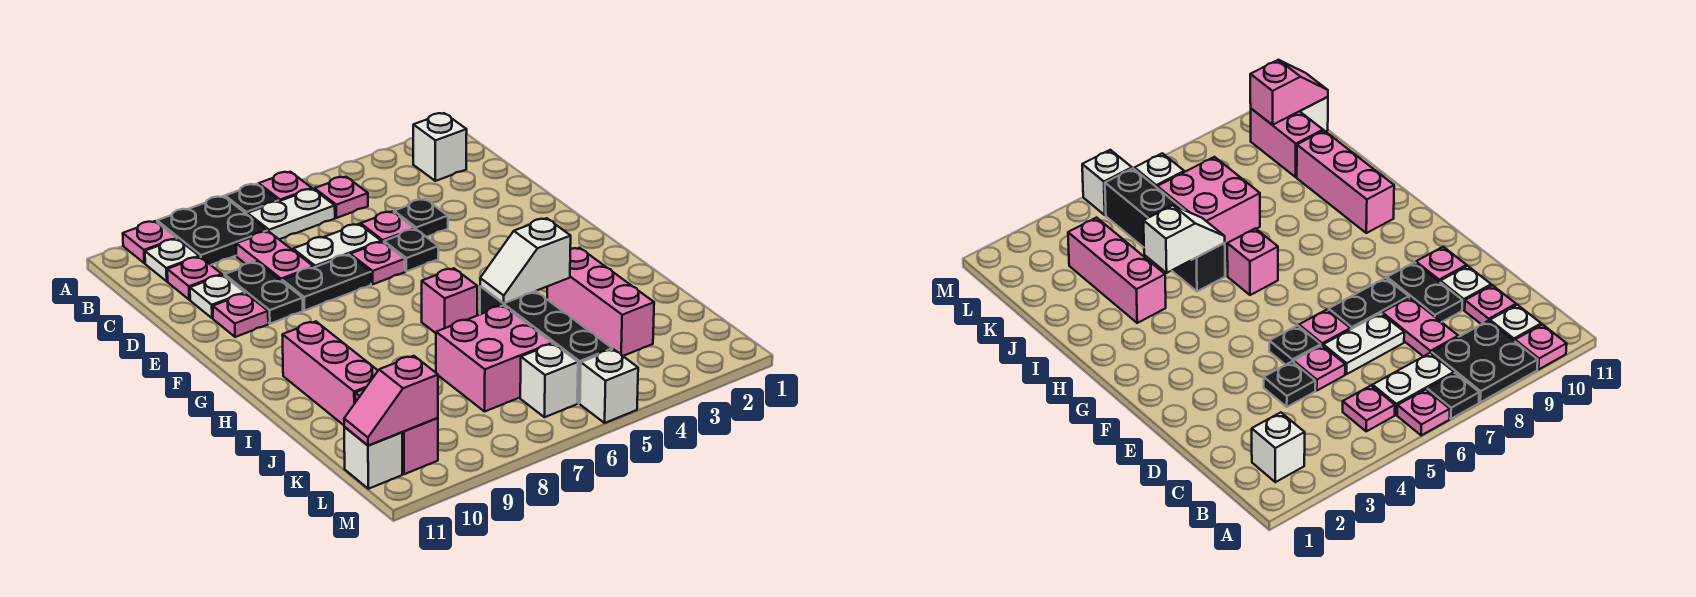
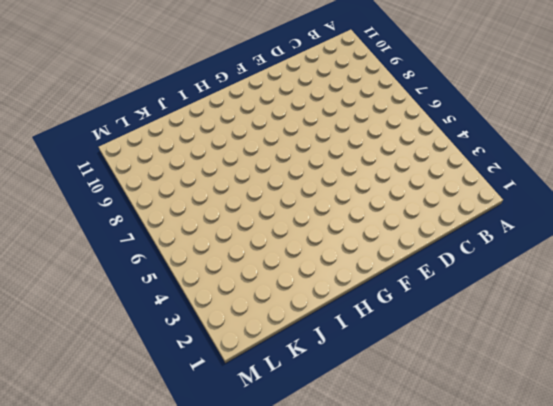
none -> pink 1x1 plate [259,172,312,201]
none -> black 1x1 plate [225,184,279,215]
none -> black 2x2 plate [157,196,267,265]
none -> pink 1x1 plate [123,221,177,263]

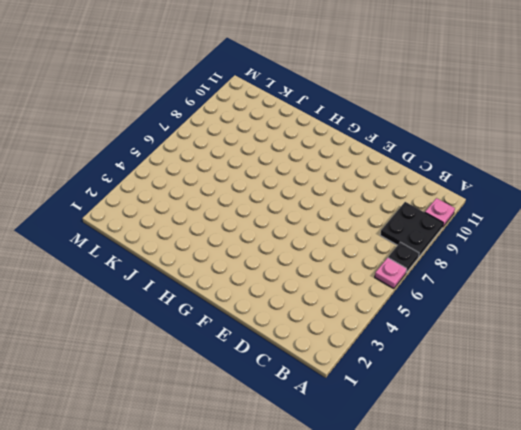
none -> white 1x1 brick [413,113,467,181]
none -> pink 1x1 plate [315,177,368,218]
none -> white 1x2 plate [248,189,335,240]
none -> white 1x1 plate [145,239,199,281]

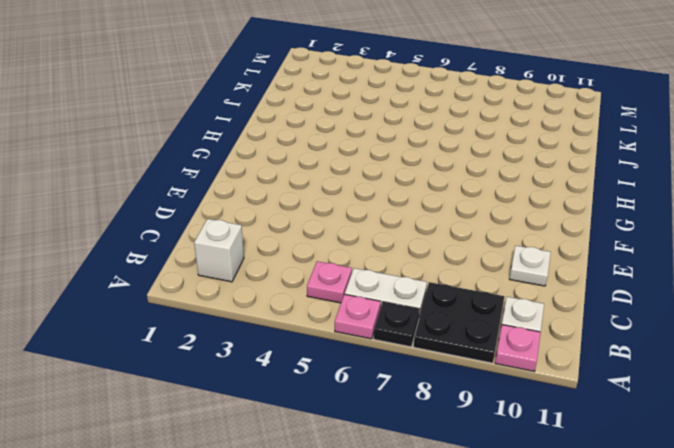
none -> pink 1x2 plate [236,231,314,281]
none -> pink 1x1 plate [167,257,222,300]
none -> black 1x1 plate [394,199,448,237]
none -> pink 1x1 plate [361,211,415,243]

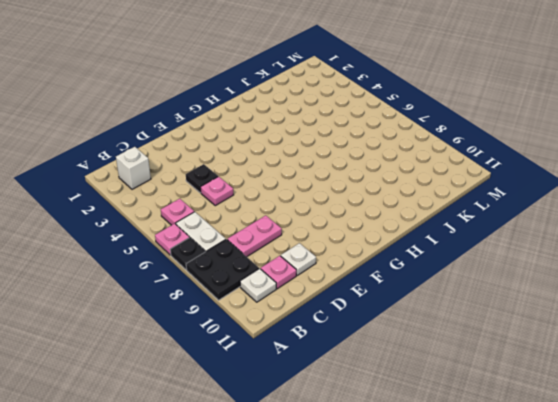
none -> pink 1x1 plate [123,221,177,263]
none -> white 1x2 plate [293,224,381,267]
none -> black 1x2 plate [225,262,303,324]
none -> black 1x1 plate [384,229,438,271]

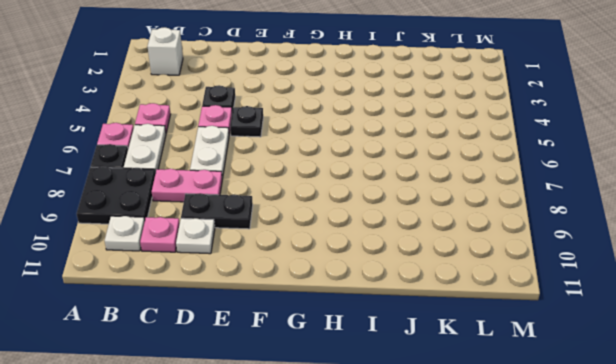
none -> pink 1x1 plate [123,221,177,263]
none -> pink 1x1 plate [350,242,405,284]
none -> black 1x2 plate [282,255,371,311]
none -> pink 1x1 plate [213,293,268,337]

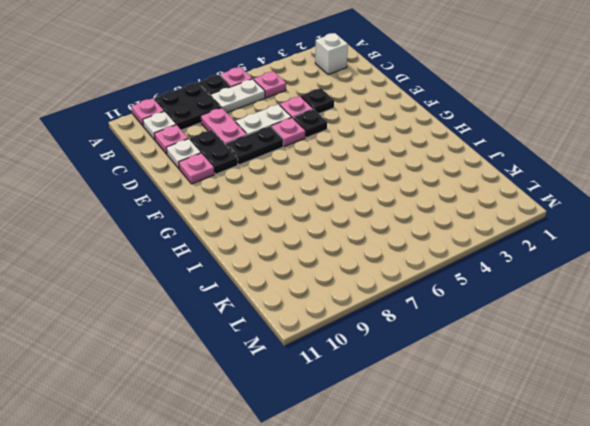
none -> pink 1x1 brick [422,268,477,333]
none -> pink 1x3 brick [282,321,378,425]
none -> pink 1x3 brick [547,248,654,356]
none -> black 1x4 brick [480,286,612,403]

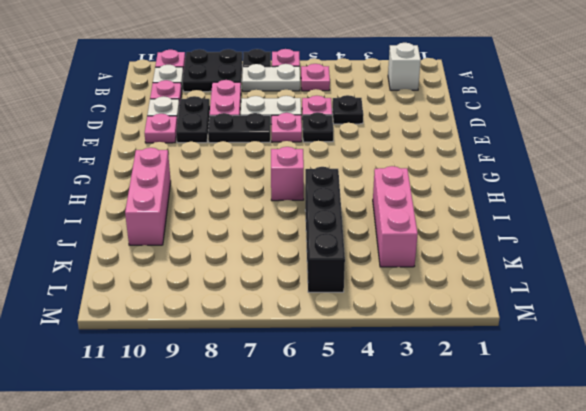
none -> pink 2x2 brick [436,306,552,411]
none -> pink 1x2 brick [355,389,438,474]
none -> white 1x1 brick [520,344,578,417]
none -> white 1x1 brick [344,427,402,489]

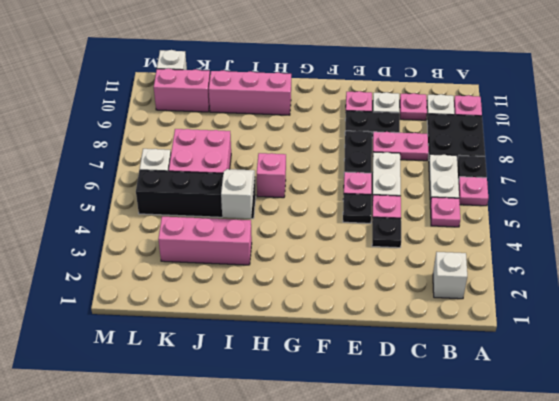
none -> white 1x1 brick [580,349,638,423]
none -> pink 1x2 slope [344,356,438,446]

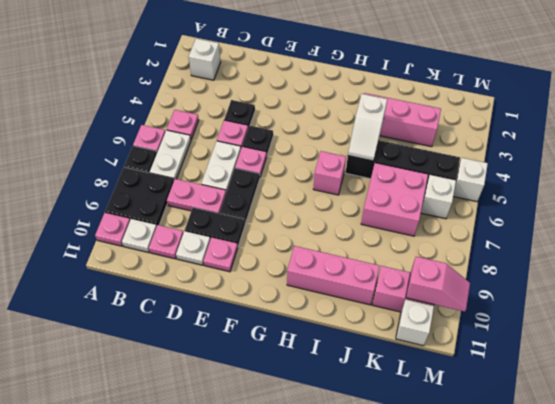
pink 1x2 slope [406,257,470,312] -> pink 1x2 slope turned to [344,356,438,446]

